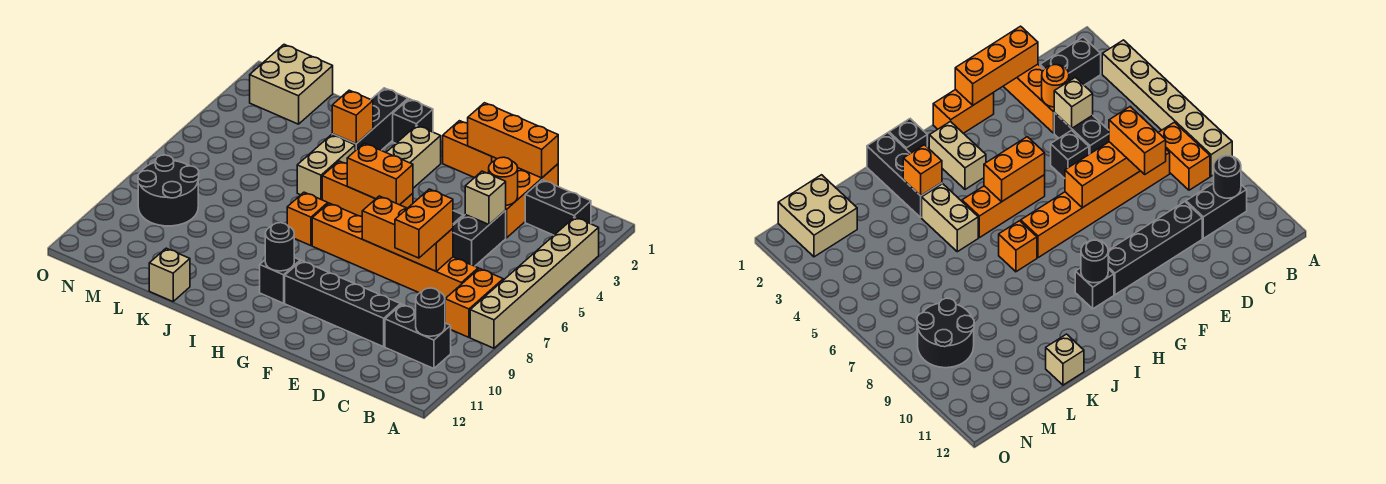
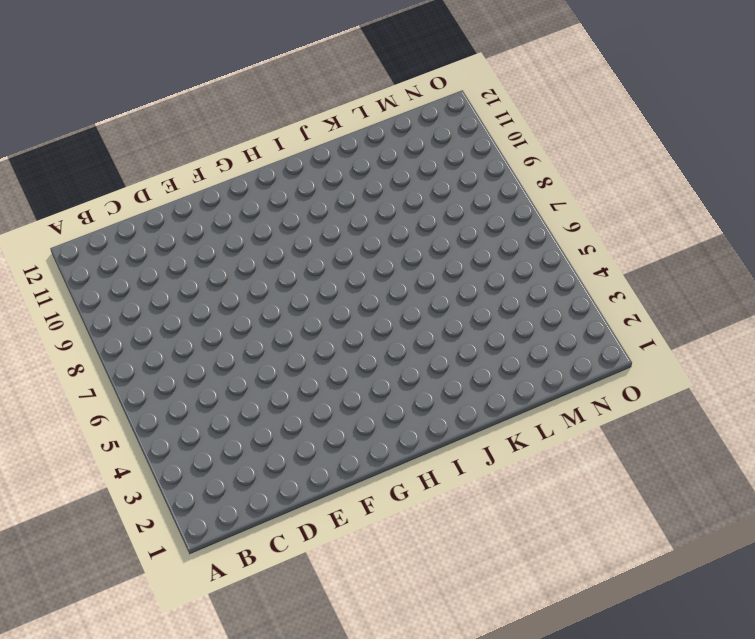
none -> tan 1x6 brick [470,217,599,348]
none -> black 1x2 brick [525,180,591,235]
none -> orange 1x2 brick [445,269,503,337]

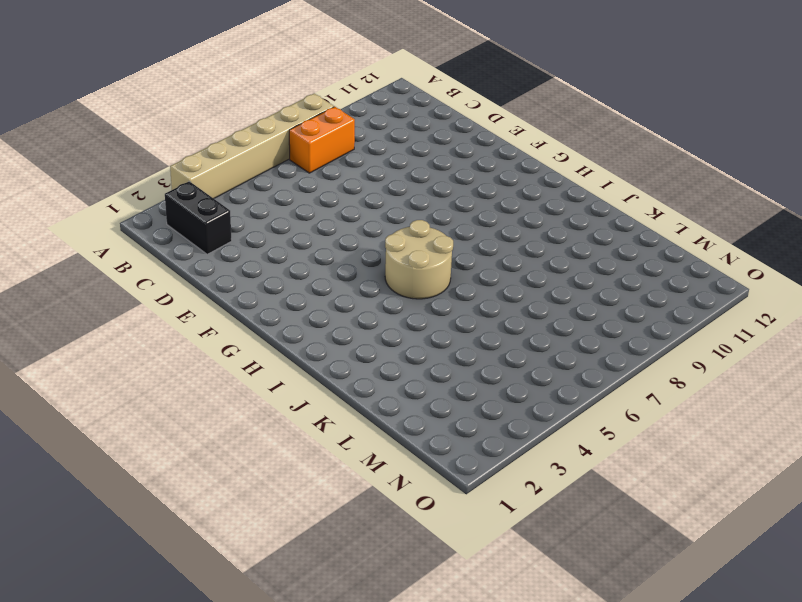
tan 2x2 round brick [385,220,453,299] -> orange 1x3 brick [322,161,413,216]
none -> black 1x2 brick [385,304,451,369]
none -> orange 1x6 brick [312,203,478,299]
none -> orange 1x3 brick [505,164,558,238]

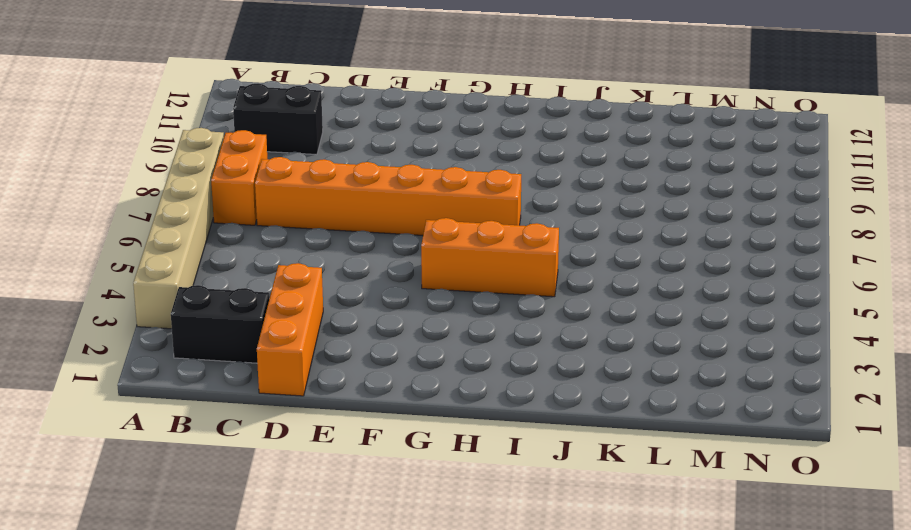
none -> black 1x2 brick [453,211,506,266]
none -> black 1x4 brick [285,261,401,347]
none -> black 1x1 brick [1051,131,1089,178]

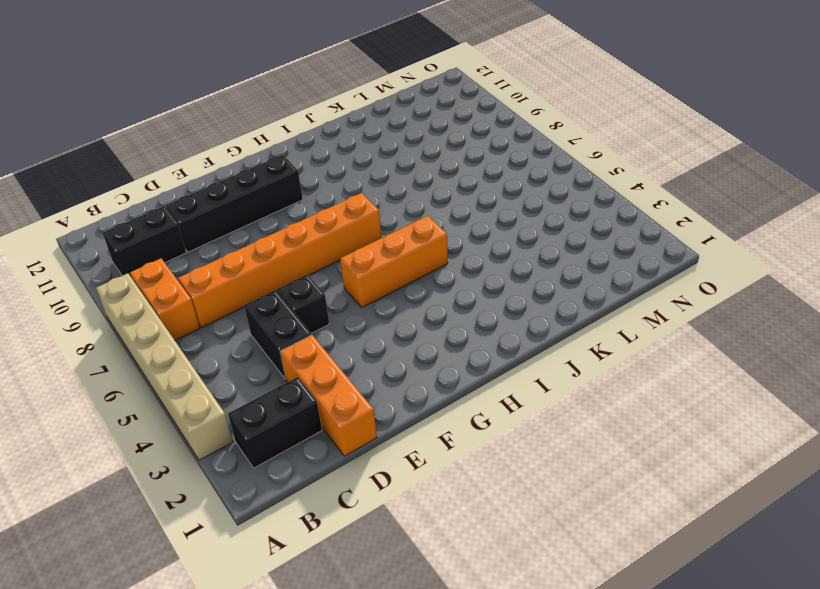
none -> orange 1x2 brick [443,121,497,178]
none -> tan 1x2 brick [386,125,441,188]
none -> black 1x1 brick [260,258,300,303]

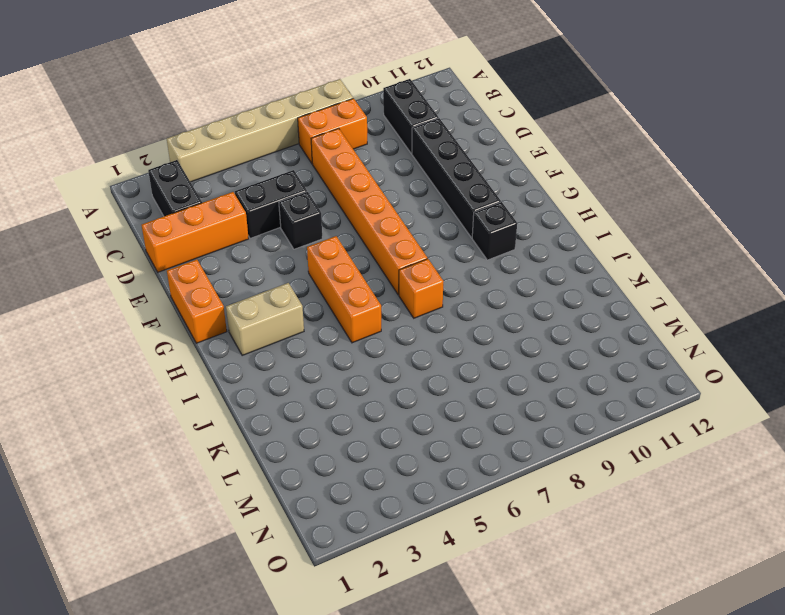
none -> black 1x1 brick [393,99,433,143]
none -> black 1x3 brick [332,88,408,151]
none -> tan 1x2 brick [297,135,355,200]

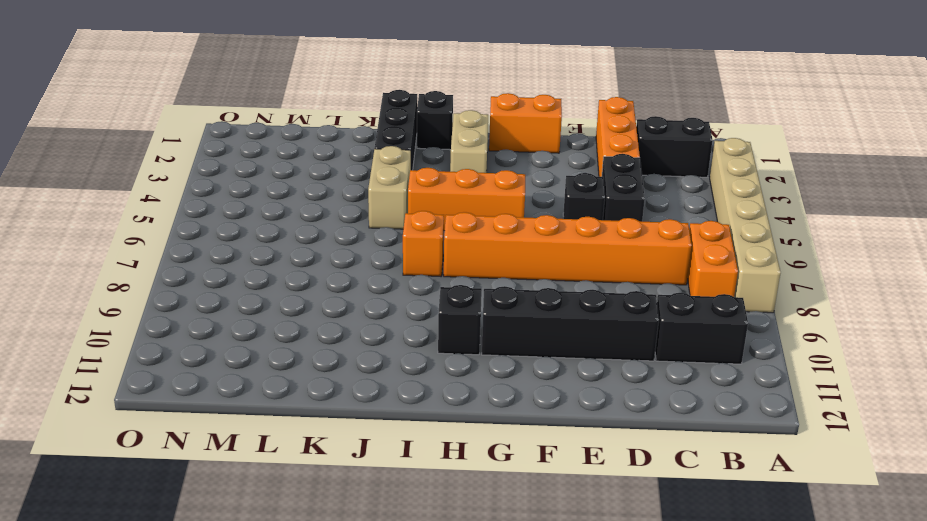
none -> tan 1x1 brick [149,248,190,302]
none -> tan 2x2 brick [250,45,333,124]
none -> black 2x2 round brick [138,155,199,226]

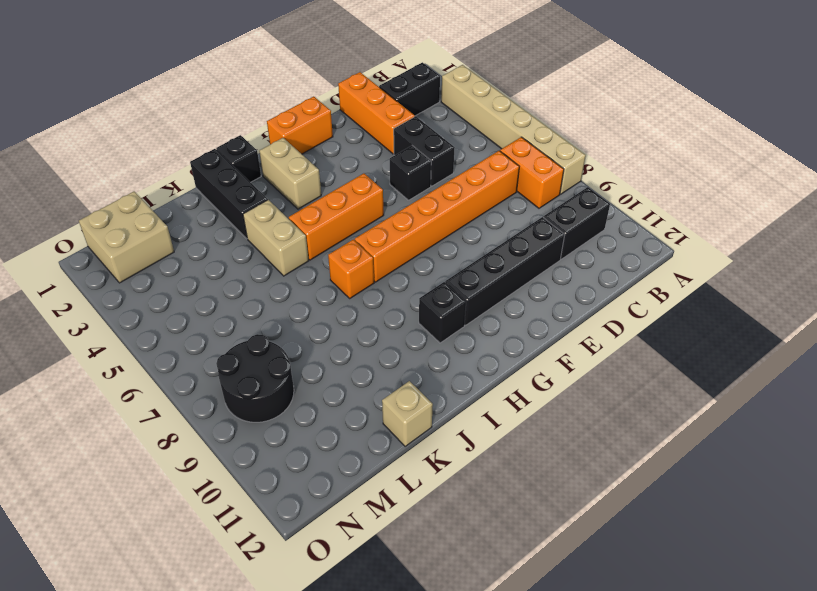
none -> black 1x1 round brick [416,288,445,336]
none -> orange 1x3 brick [468,103,558,178]
none -> orange 1x1 round brick [489,157,518,205]

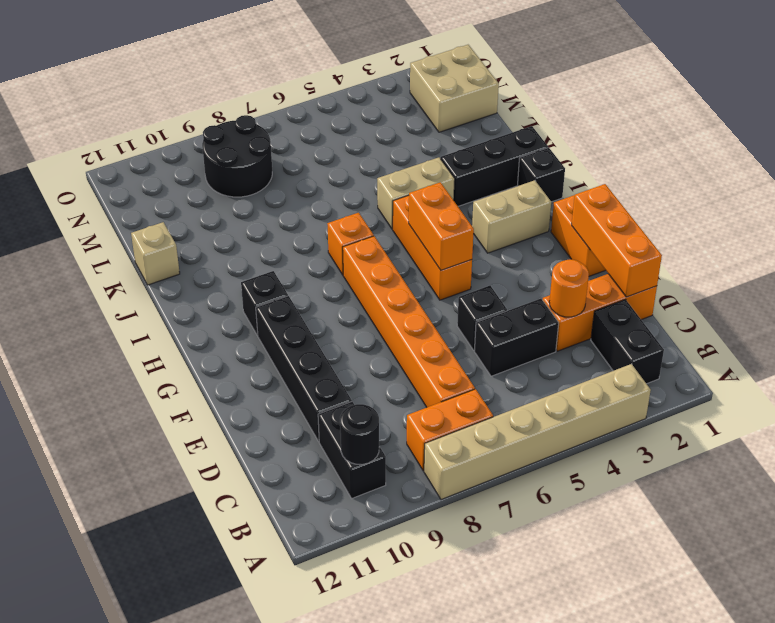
none -> tan 1x1 brick [465,171,506,225]
none -> orange 1x3 brick [362,196,453,271]
none -> black 1x1 round brick [265,223,294,271]

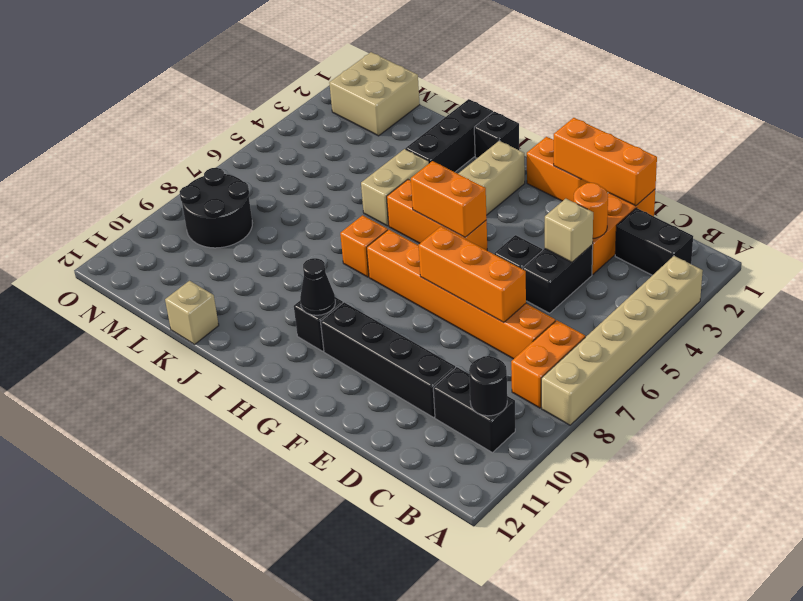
black 1x1 cone [300,258,335,315] -> black 1x1 round brick [265,223,294,271]
none -> orange 1x1 brick [332,90,373,144]
none -> orange 1x2 brick [395,189,453,258]

